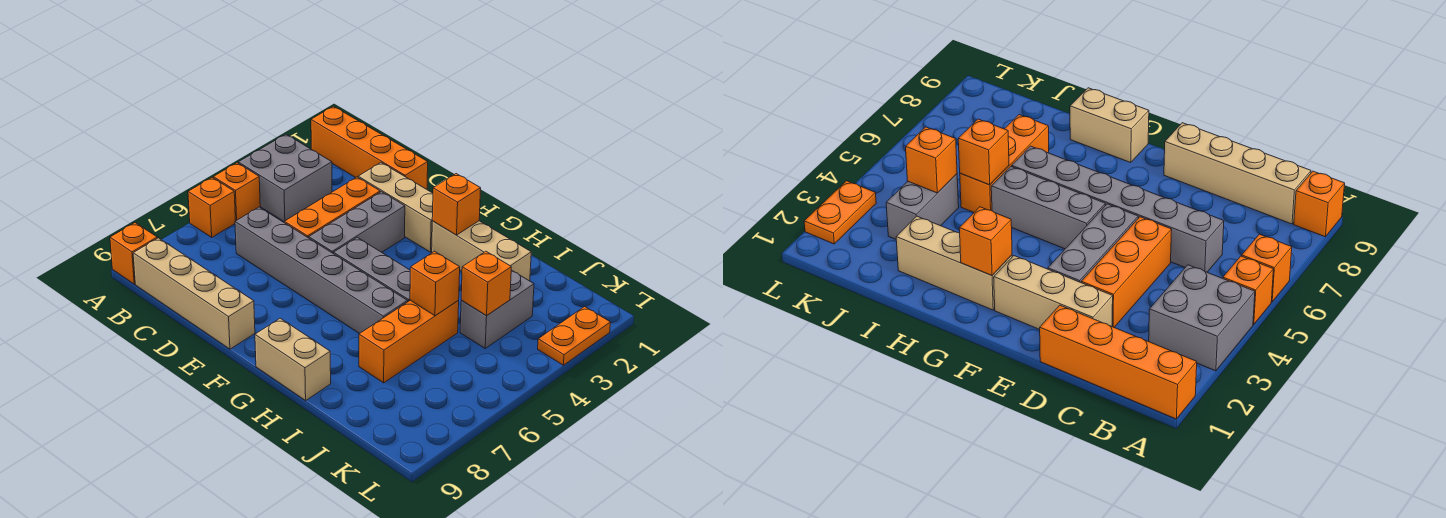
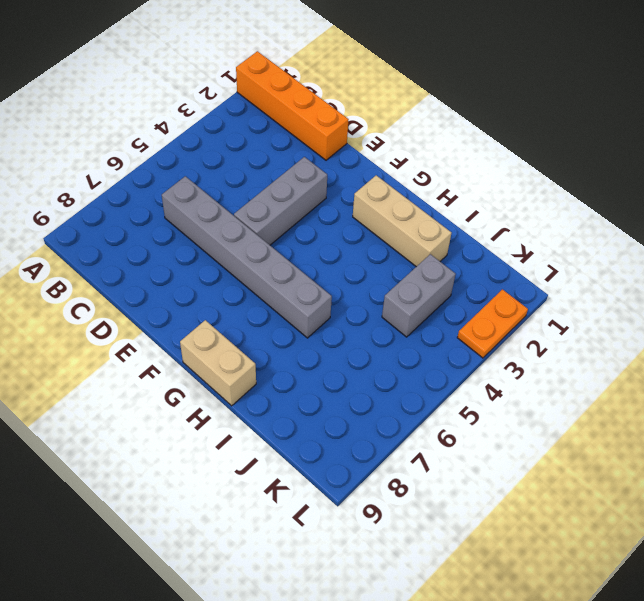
none -> grey 2x2 brick [238,134,332,222]
none -> orange 1x1 brick [213,163,260,221]
none -> orange 1x1 brick [188,178,235,237]

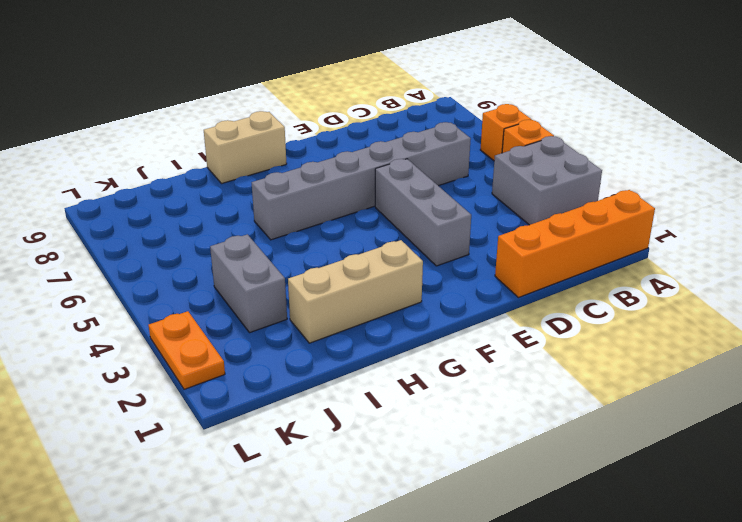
none -> orange 1x1 brick [110,223,157,284]
none -> tan 1x4 brick [133,238,255,349]
none -> tan 1x3 brick [358,163,433,252]

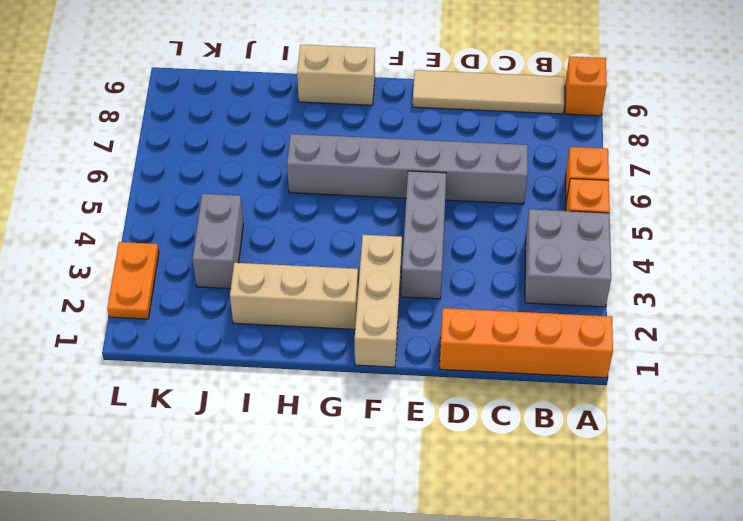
tan 1x4 tile [413,70,565,114] -> tan 1x4 brick [133,238,255,349]
tan 1x3 brick [355,235,402,367] -> tan 1x3 brick turned to [358,163,433,252]
none -> orange 1x3 brick [284,177,380,238]
none -> grey 1x3 brick [334,237,410,301]
none -> orange 1x3 brick [359,300,459,383]

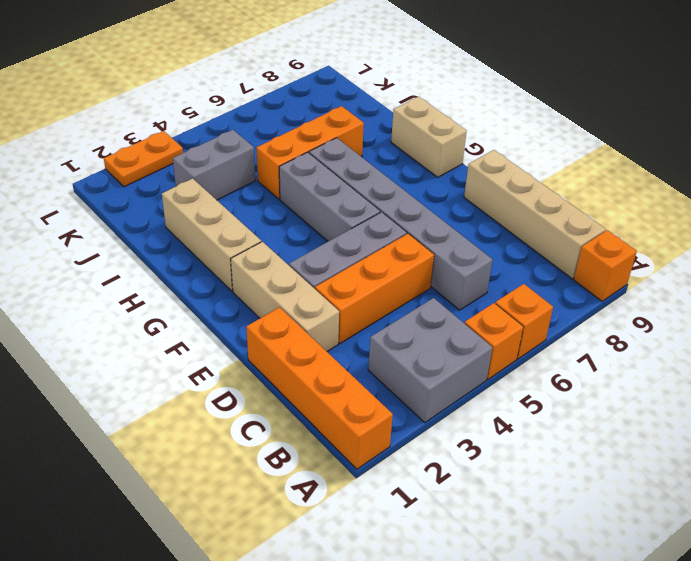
none -> orange 1x1 brick [432,174,481,235]
none -> orange 1x1 brick [410,251,460,316]
none -> orange 1x1 brick [461,251,511,316]

